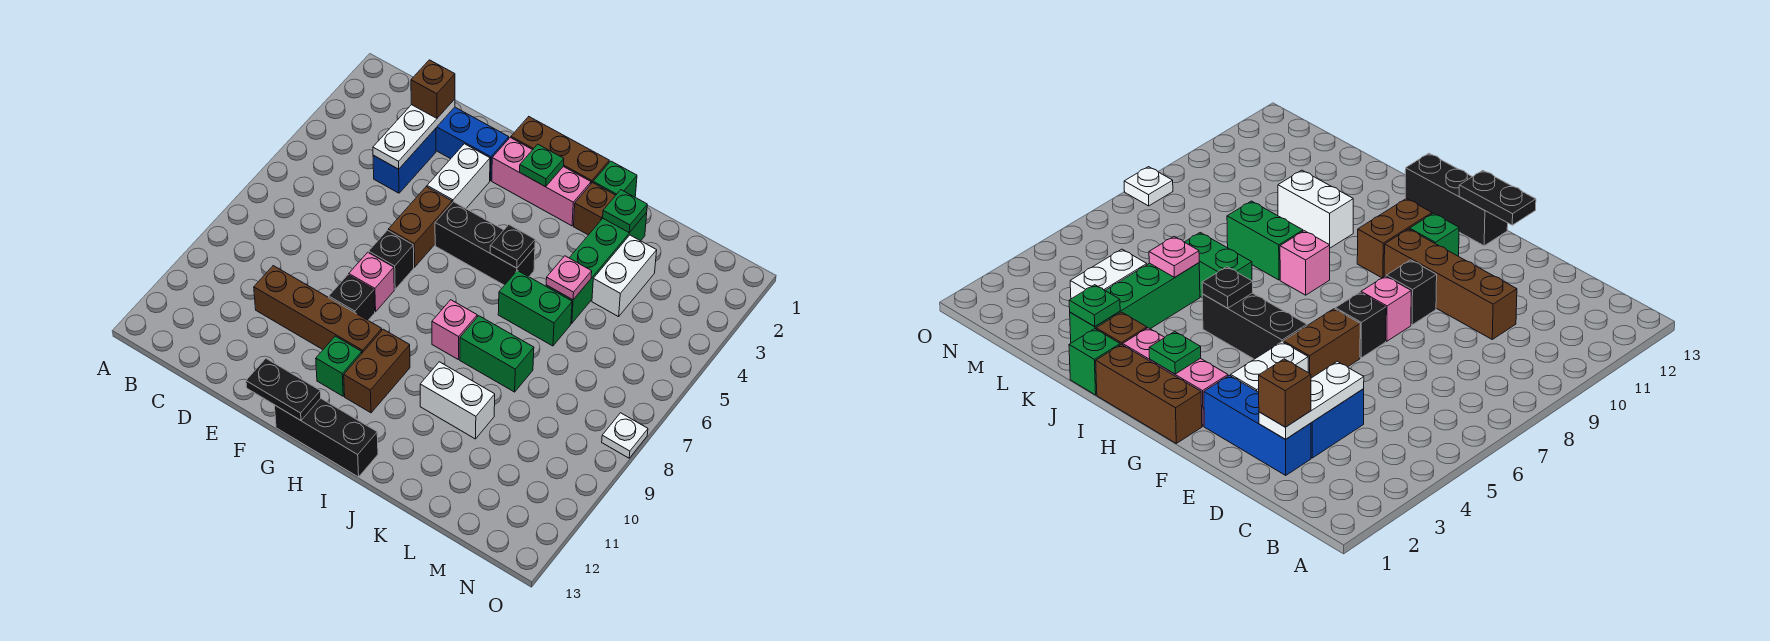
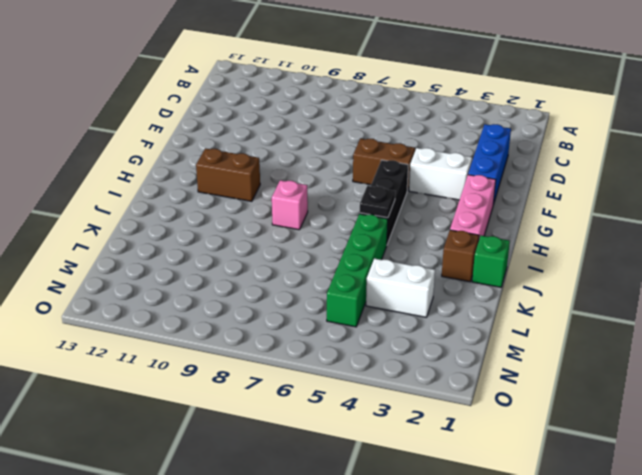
green 1x4 brick [327,214,388,327] -> green 1x4 brick turned to [546,213,647,323]
none -> blue 1x2 brick [373,128,436,193]
none -> brown 1x4 brick [254,266,382,353]
none -> black 1x1 brick [369,230,414,289]
none -> pink 1x1 brick [349,252,394,312]

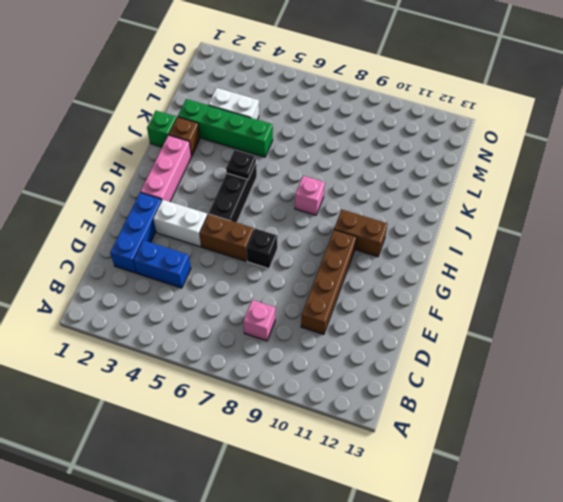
pink 1x1 brick [243,300,275,341] -> pink 1x1 brick moved to [349,252,394,312]
none -> black 1x1 brick [329,275,375,320]
none -> brown 1x3 brick [511,117,609,183]
none -> green 1x1 brick [316,336,362,396]
none -> black 1x3 brick [274,398,378,477]

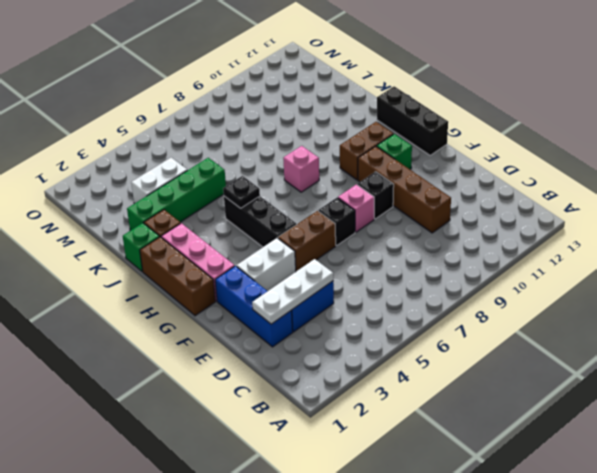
none -> green 1x2 brick [498,270,572,346]
none -> green 1x2 brick [460,316,534,392]
none -> white 1x2 brick [420,362,495,439]
none -> white 1x1 plate [602,413,648,458]

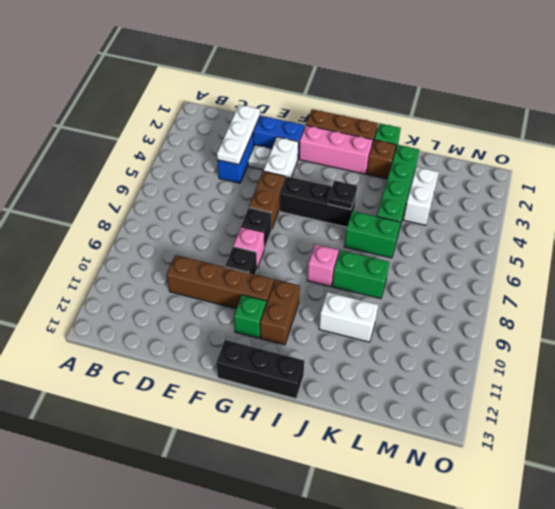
white 1x1 plate [248,145,272,170] -> white 1x1 plate moved to [602,413,648,458]
none -> black 1x2 plate [246,359,321,420]
none -> green 1x1 plate [520,144,564,187]
none -> green 1x1 plate [603,190,647,233]
none -> pink 1x1 plate [546,256,592,300]

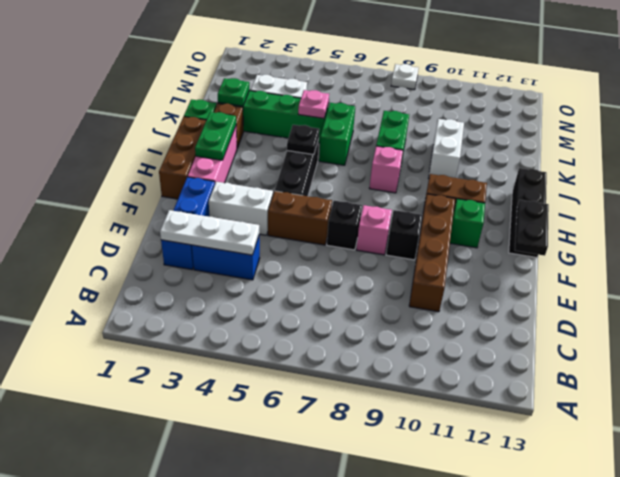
green 1x2 plate [195,112,236,160] -> green 1x1 plate [520,144,564,187]
none -> brown 1x1 brick [411,60,455,118]

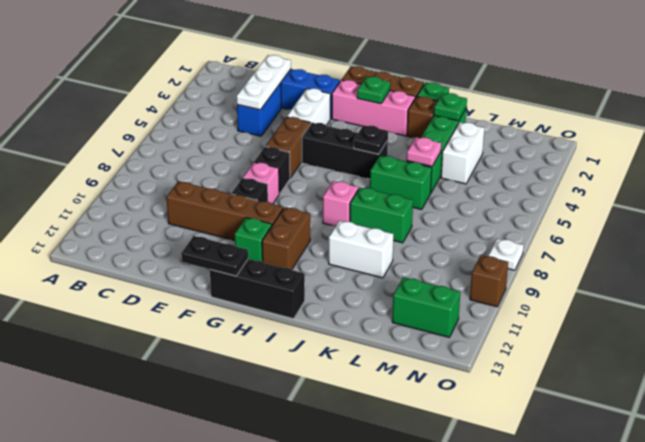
green 1x2 brick [392,277,460,337] -> none
brown 1x1 brick [470,255,508,307] -> brown 1x1 brick moved to [411,60,455,118]

